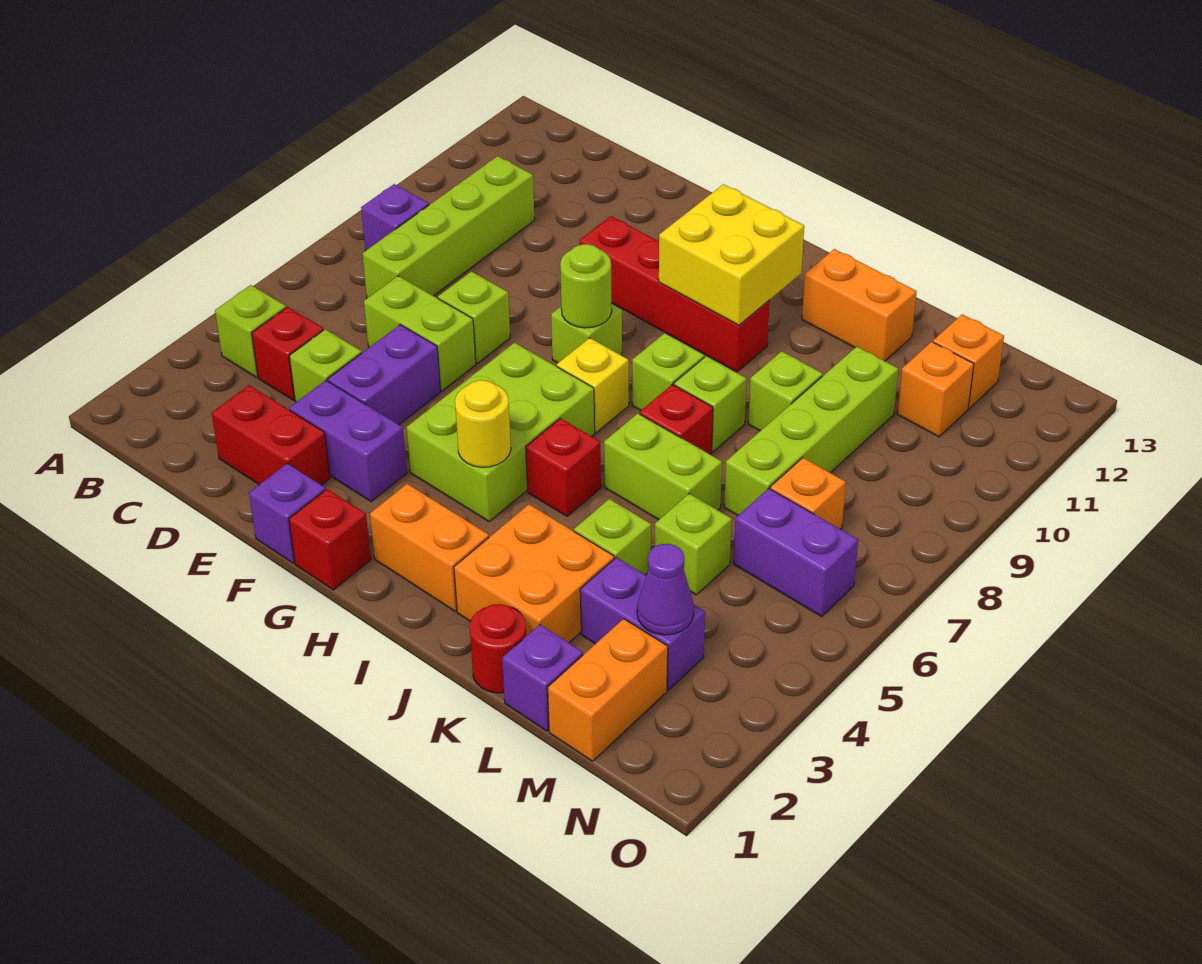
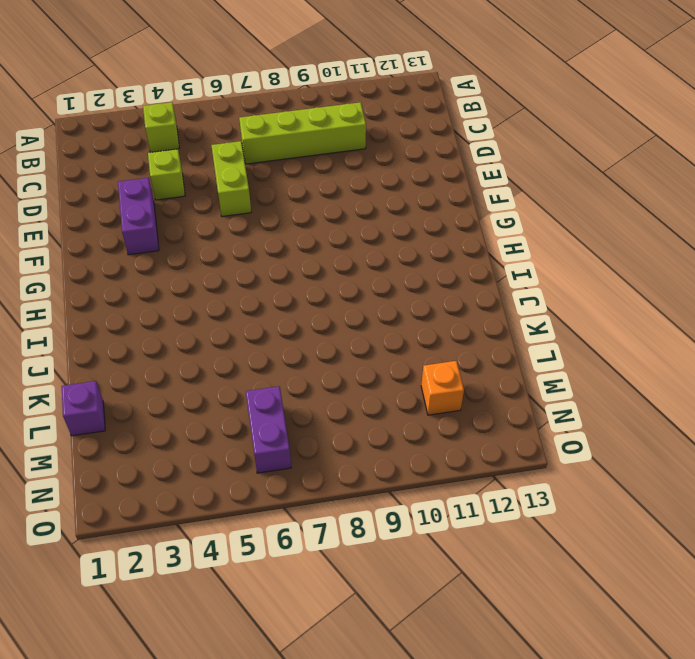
none -> purple 1x1 brick [361,184,429,251]
none -> red 1x1 brick [252,307,324,400]
none -> red 1x2 brick [212,385,330,485]
none -> purple 1x2 brick [328,325,441,424]

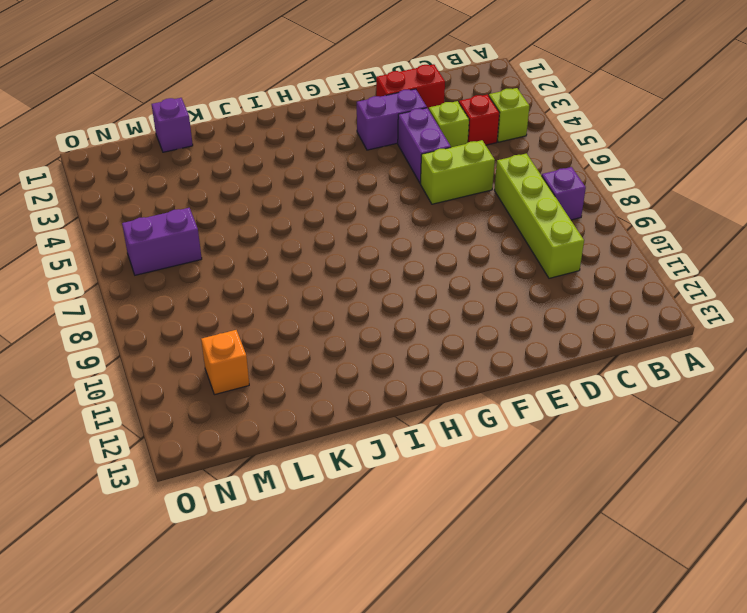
none -> lime 1x1 brick [438,271,510,363]
none -> purple 1x1 brick [249,463,325,563]
none -> red 1x4 brick [580,216,770,372]
none -> red 1x1 brick [289,489,371,590]

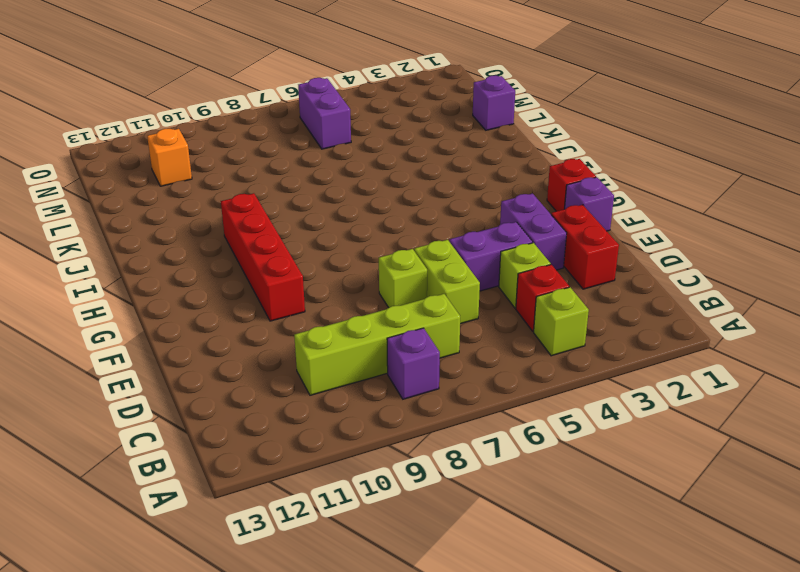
none -> lime 2x3 brick [407,343,595,521]
none -> lime 1x1 brick [551,304,622,363]
none -> orange 1x2 brick [370,484,489,611]
none -> yellow 1x1 brick [557,338,629,432]

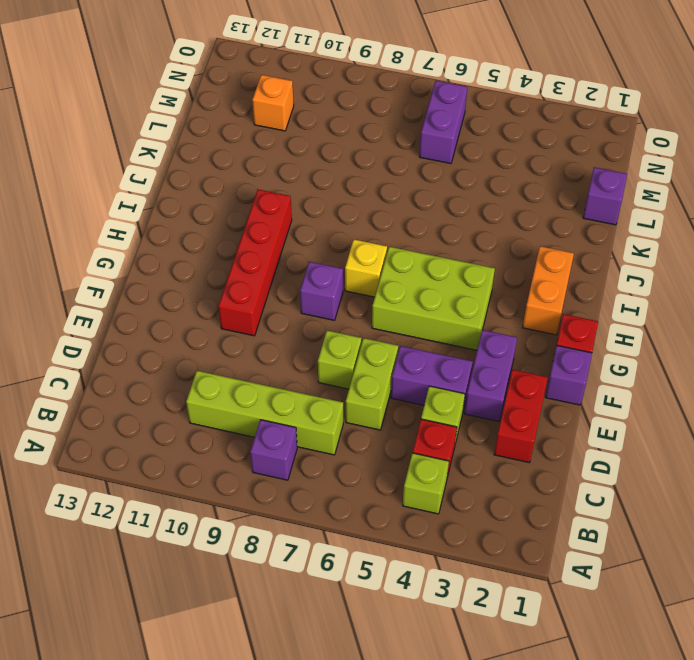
purple 1x1 brick [300,262,343,320] -> lime 1x1 brick [551,304,622,363]
none -> red 1x1 brick [526,418,601,516]
none -> lime 1x1 brick [632,333,704,410]
none -> orange 2x2 brick [454,504,614,643]
none -> lime 1x2 brick [604,413,722,520]

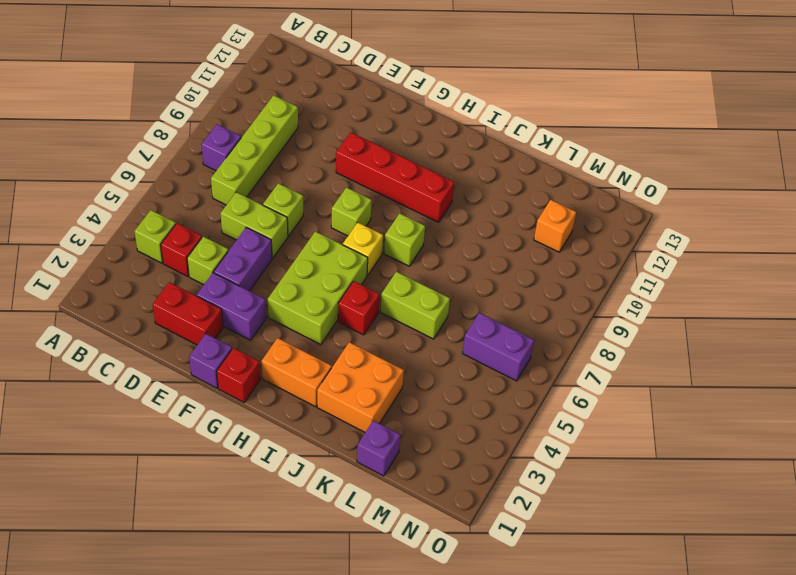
none -> red 1x1 brick [640,384,713,454]
none -> lime 1x1 brick [674,356,747,452]
none -> orange 1x2 brick [802,249,917,361]
none -> red 1x1 round brick [470,604,526,693]

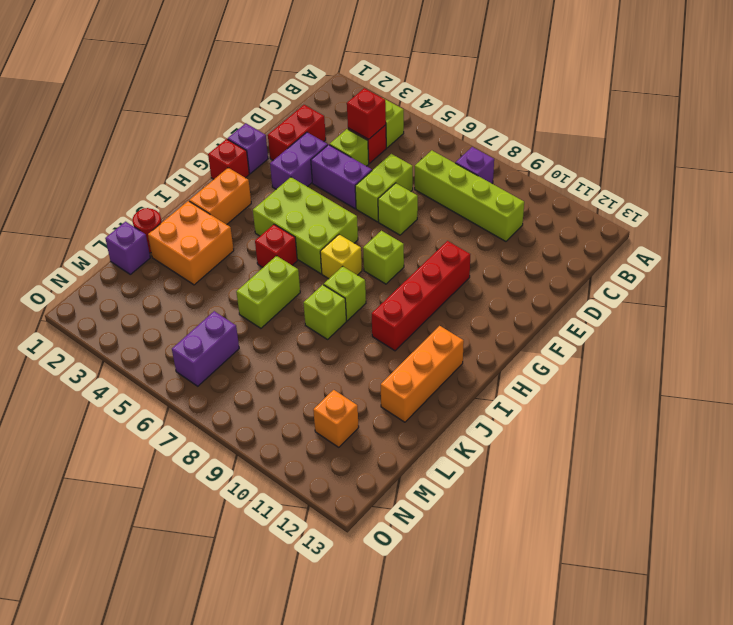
red 1x1 brick [347,88,386,139] -> red 1x1 brick moved to [640,384,713,454]
orange 1x3 brick [381,326,464,422] -> orange 1x2 brick [802,249,917,361]
none -> lime 1x1 brick [574,499,651,575]
none -> lime 1x1 brick [748,351,823,431]
none -> purple 1x2 brick [580,557,705,690]
none -> lime 1x1 brick [655,494,732,595]

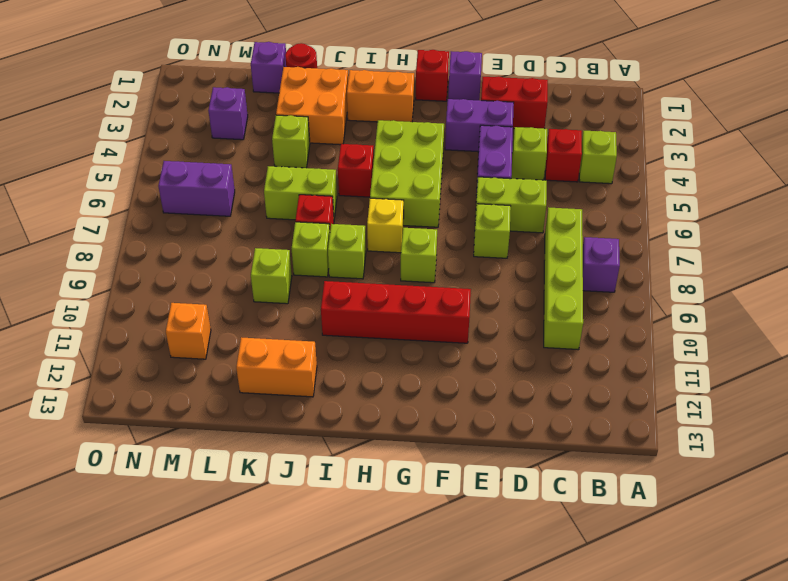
purple 1x1 brick [208,87,248,140] -> purple 1x2 brick [580,557,705,690]
none -> lime 1x1 brick [655,494,732,595]
none -> lime 1x4 brick [724,347,898,515]
none -> orange 1x2 brick [548,619,668,761]
none -> orange 1x1 brick [770,458,846,529]

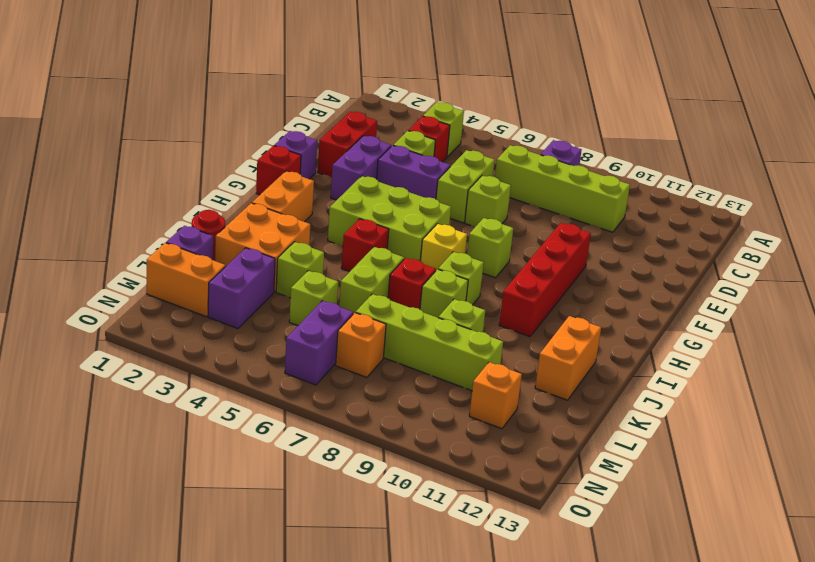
none -> orange 1x1 brick [933,314,1004,408]
none -> lime 1x1 round brick [560,244,612,328]
none -> yellow 1x1 round brick [455,380,511,467]
none -> yellow 2x2 brick [659,184,804,325]

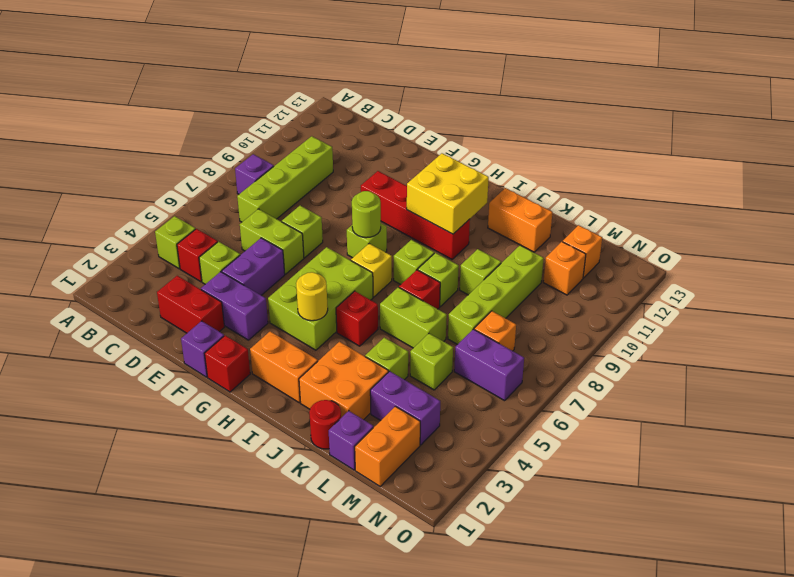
none -> purple 1x1 cone [637,544,694,635]

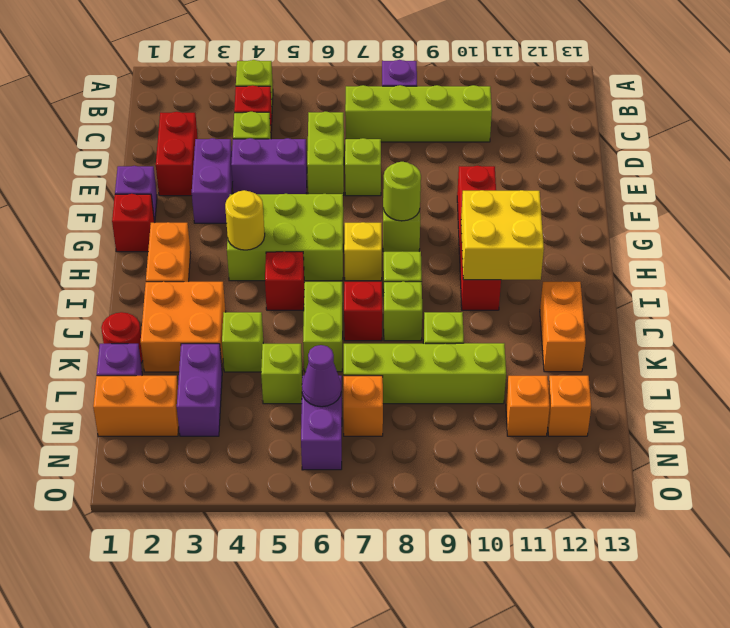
purple 1x1 cone [302,345,341,407] -> purple 1x1 cone moved to [637,544,694,635]

